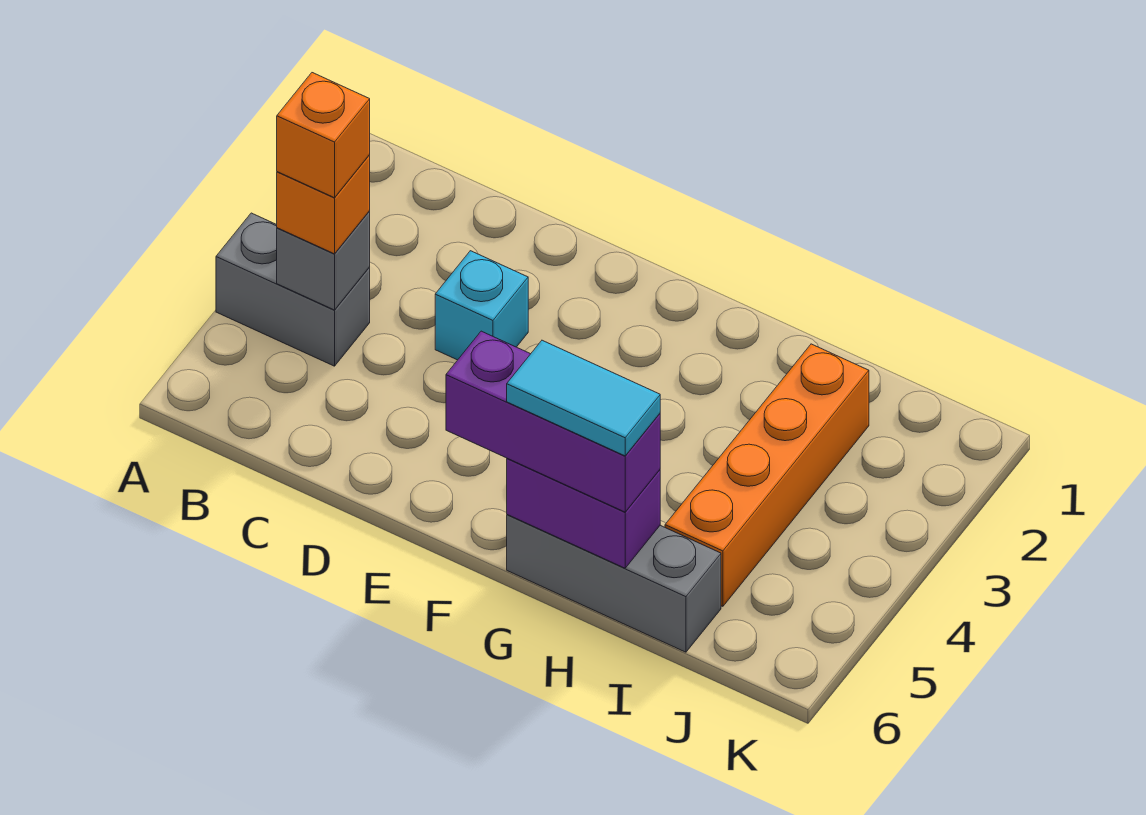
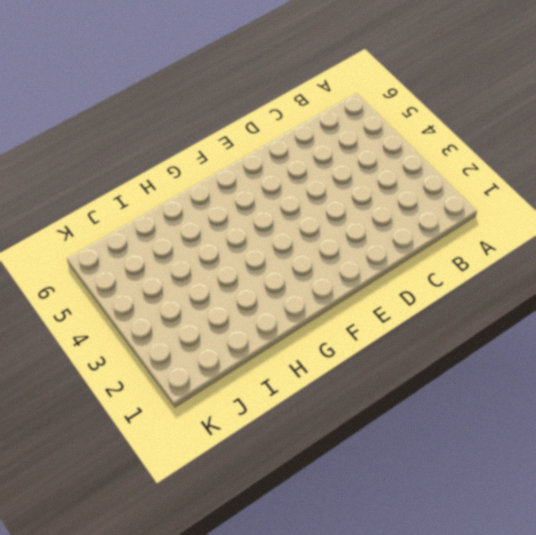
none -> grey 1x2 brick [216,213,370,366]
none -> cyan 1x1 brick [435,251,528,360]

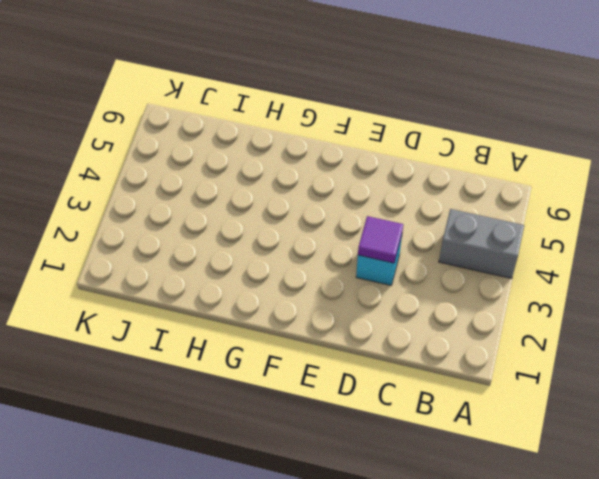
purple 1x1 tile [358,216,403,263] -> none
none -> grey 1x3 brick [507,515,721,652]
none -> orange 1x4 brick [665,344,869,606]

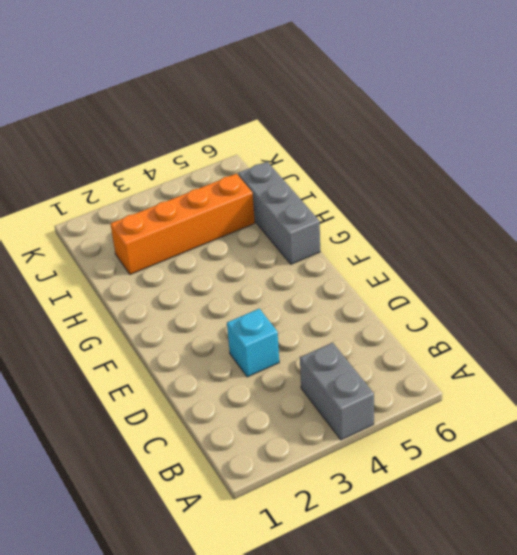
none -> grey 1x1 brick [277,211,370,310]
none -> purple 1x2 brick [507,458,660,568]

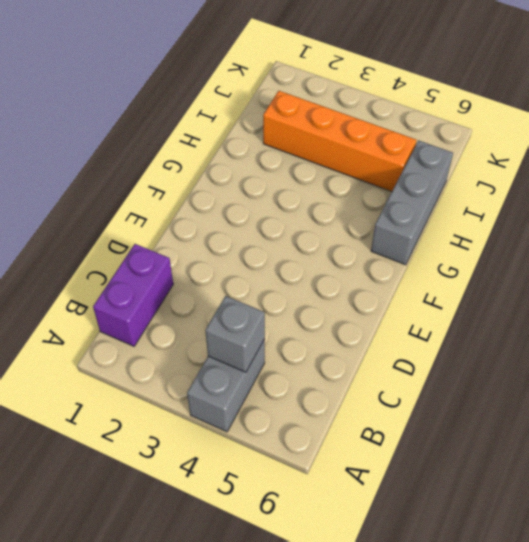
purple 1x2 brick [93,244,173,346] -> purple 1x2 brick moved to [507,458,660,568]
none -> cyan 1x1 brick [435,251,528,360]
none -> orange 1x1 brick [277,155,370,254]

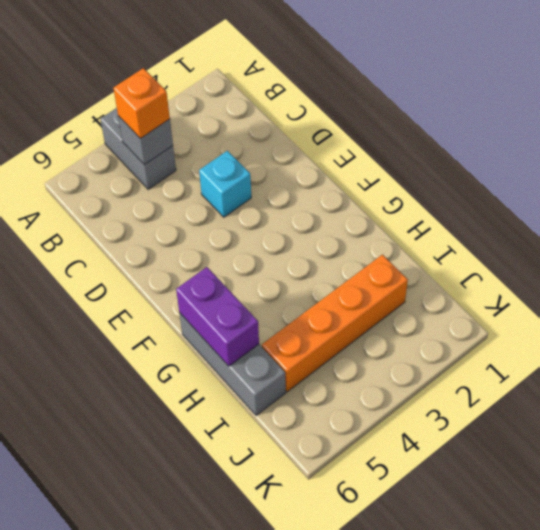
none -> purple 1x3 brick [446,331,660,512]
none -> orange 1x1 brick [277,73,370,198]

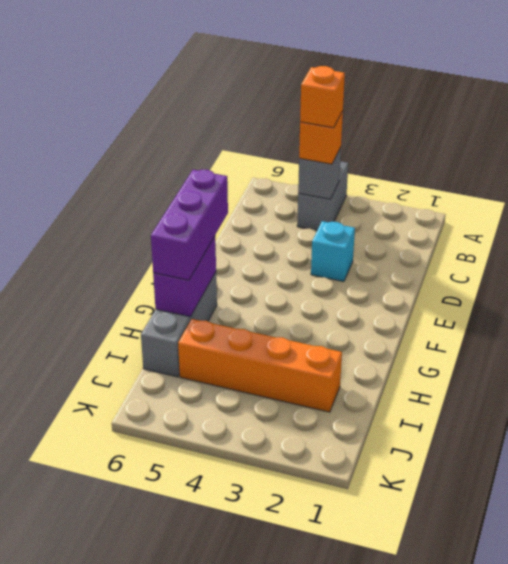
none -> cyan 1x2 tile [507,340,660,456]

